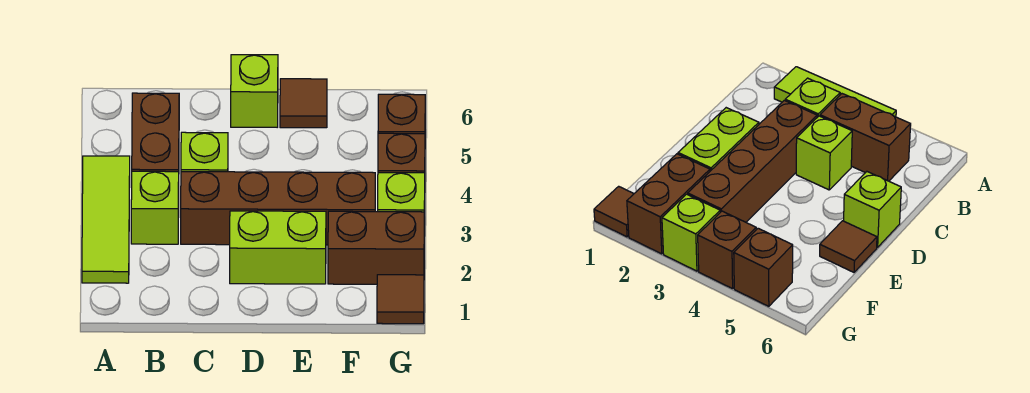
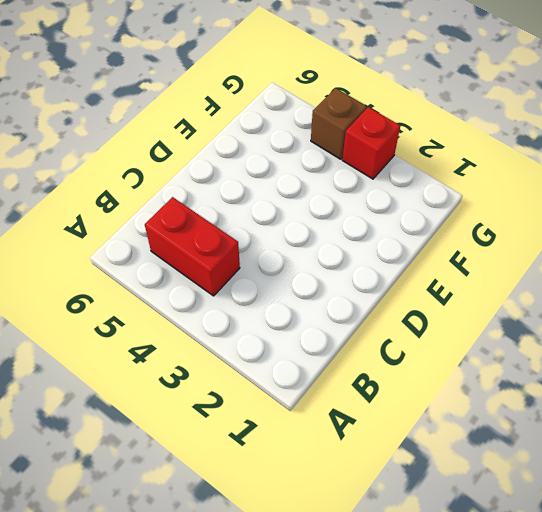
red 1x2 brick [145,197,240,296] -> brown 1x2 brick [132,93,179,172]
red 1x1 brick [342,107,400,179] -> lime 1x1 brick [378,173,425,236]
none -> lime 1x3 tile [82,156,130,283]
none -> lime 1x1 brick [131,171,179,244]
none -> brown 1x4 brick [181,172,375,245]

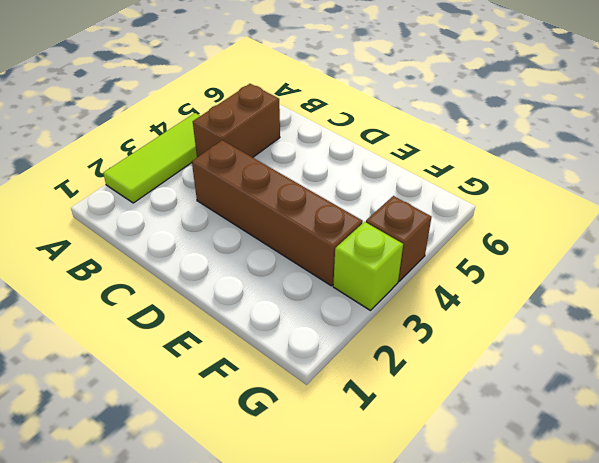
none -> lime 1x1 brick [131,171,179,244]
none -> lime 1x1 brick [181,132,228,172]
none -> lime 1x2 brick [230,211,326,284]

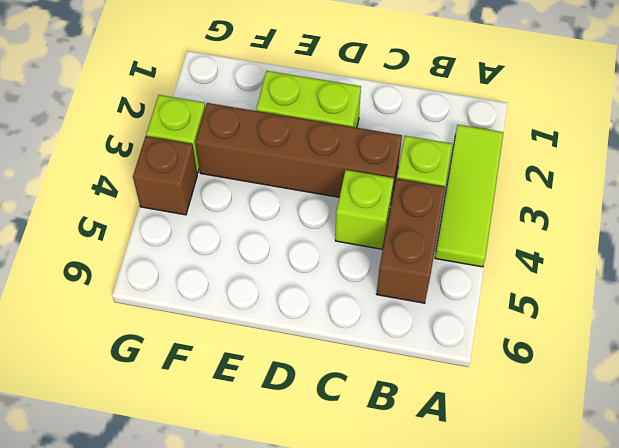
none -> lime 1x1 brick [231,55,278,127]
none -> brown 1x1 tile [280,79,327,128]
none -> brown 1x2 brick [328,211,424,284]

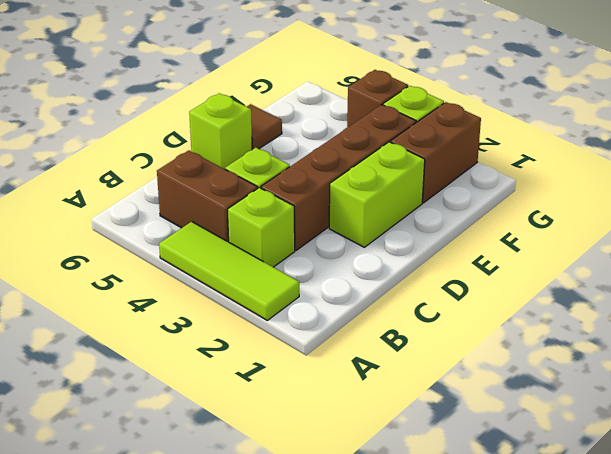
none -> brown 1x1 tile [377,275,424,324]
none -> brown 1x1 brick [378,94,425,134]

